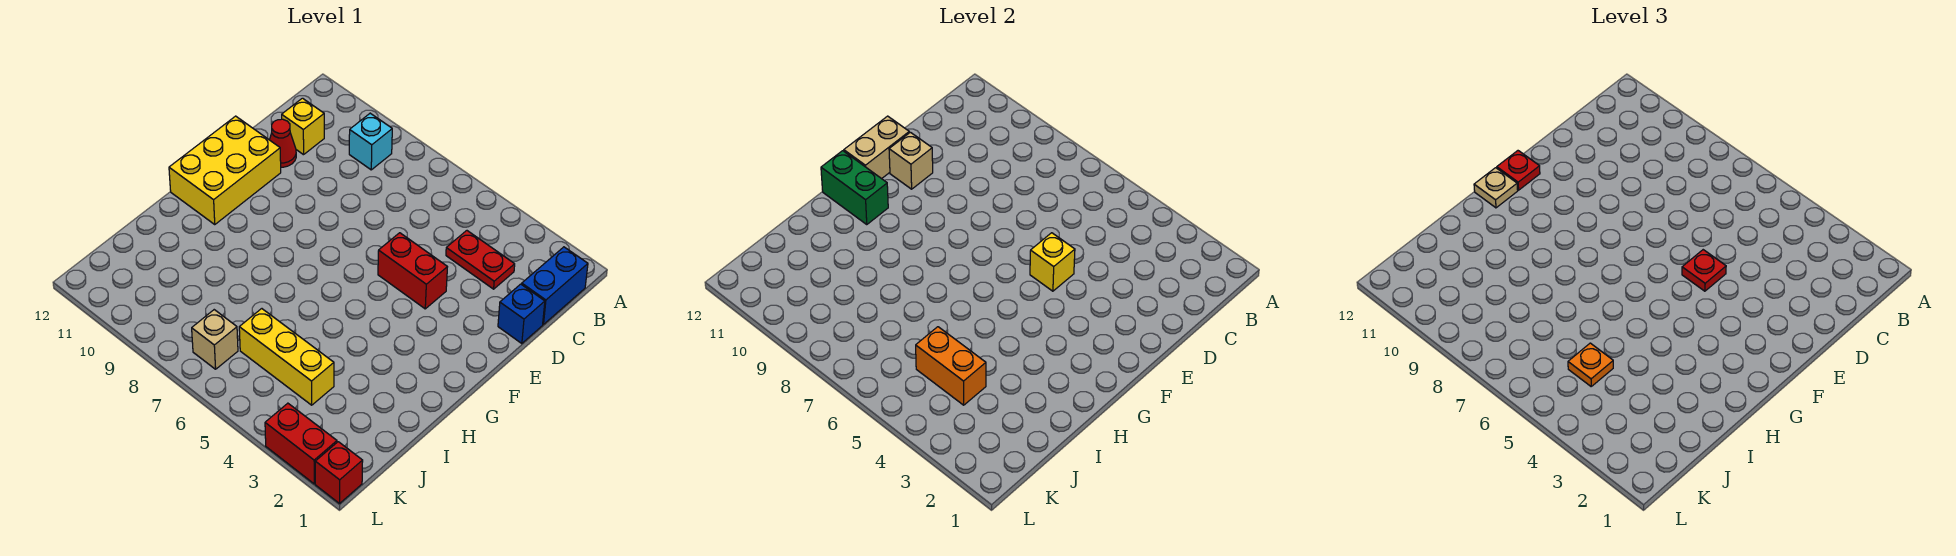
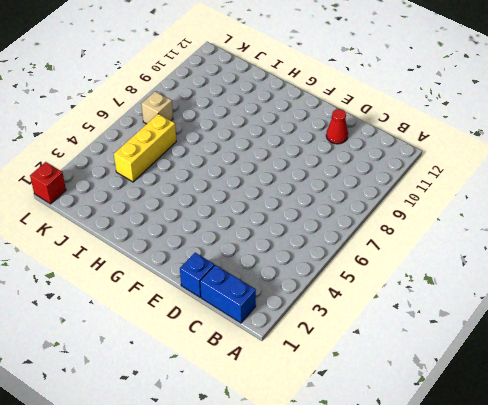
none -> cyan 1x1 brick [349,113,392,170]
none -> red 1x2 plate [446,231,515,289]
none -> yellow 1x1 brick [282,98,324,155]

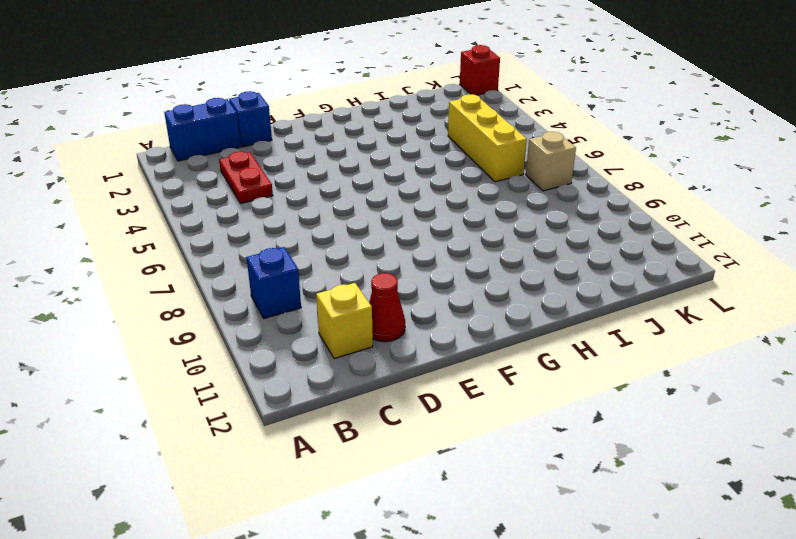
blue 1x1 brick [246,247,301,319] -> cyan 1x1 brick [349,113,392,170]
none -> red 1x2 brick [378,233,447,309]
none -> yellow 2x3 brick [169,116,281,224]
none -> red 1x2 brick [265,403,337,484]

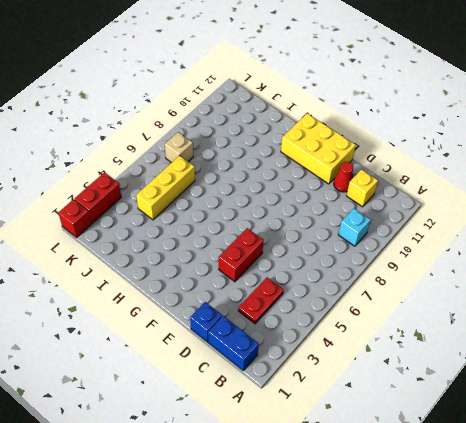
none -> yellow 1x1 brick [1030,233,1075,291]
none -> tan 1x1 brick [889,132,933,189]
none -> tan 1x2 brick [844,116,909,179]

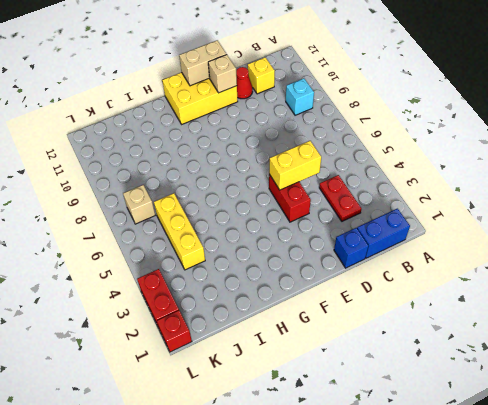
yellow 1x2 brick [269,141,321,190] -> yellow 1x1 brick [1030,233,1075,291]
none -> green 1x2 brick [821,151,888,224]
none -> orange 1x2 brick [916,327,986,405]
none -> red 1x1 plate [1682,250,1726,291]

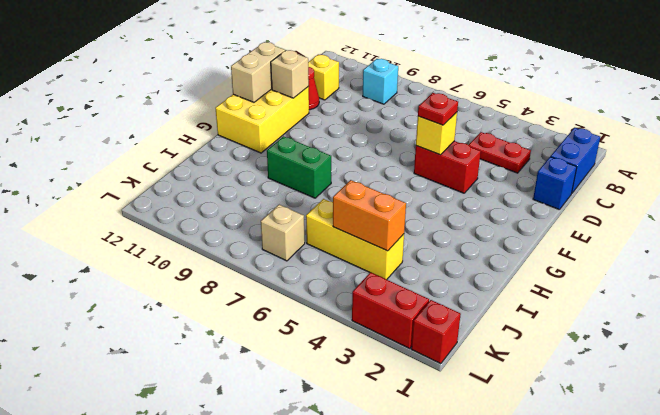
green 1x2 brick [267,136,331,198] -> green 1x2 brick moved to [821,151,888,224]
none -> red 1x1 plate [1497,151,1540,190]
none -> tan 1x1 plate [1474,168,1518,208]
none -> orange 1x1 plate [1568,343,1613,386]

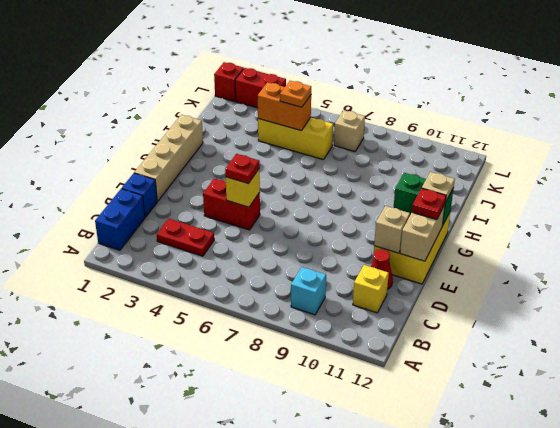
tan 1x4 brick [134,115,203,201] -> none

